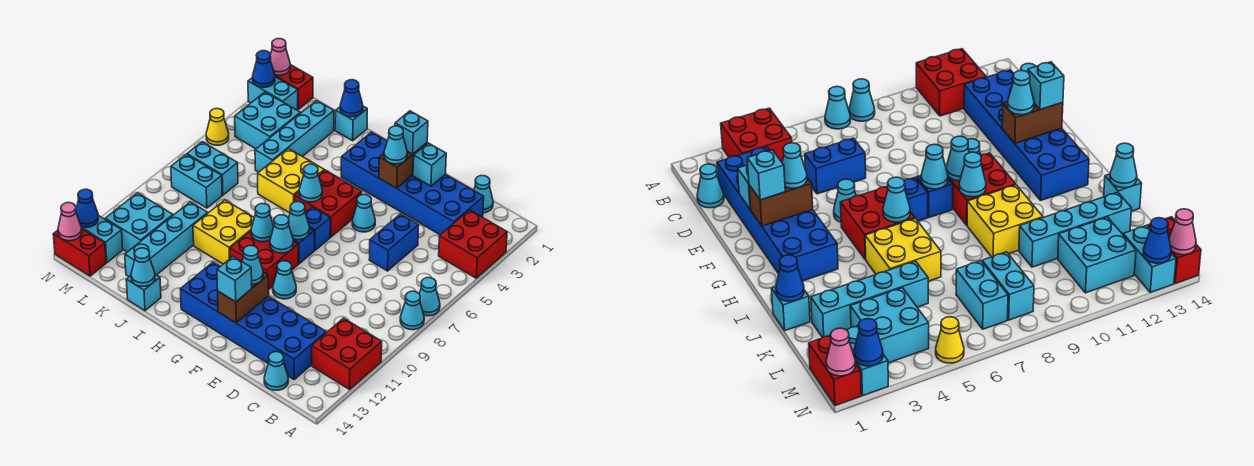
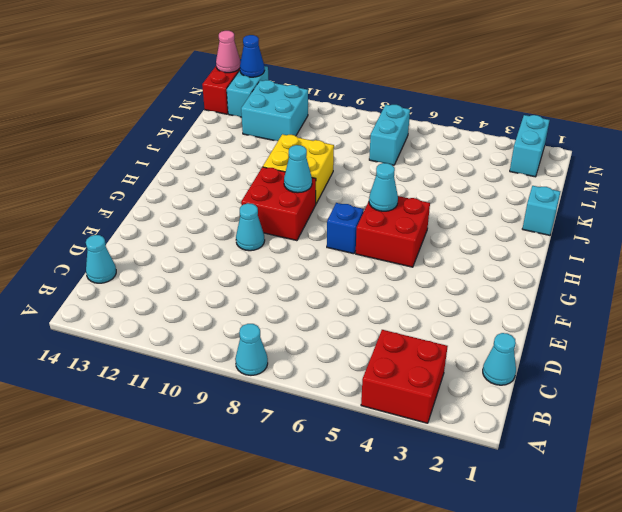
none -> cyan 1x1 cone [419,278,440,316]
none -> red 2x2 brick [312,318,382,389]
none -> blue 2x6 brick [341,132,484,235]
none -> blue 2x6 brick [180,262,326,379]

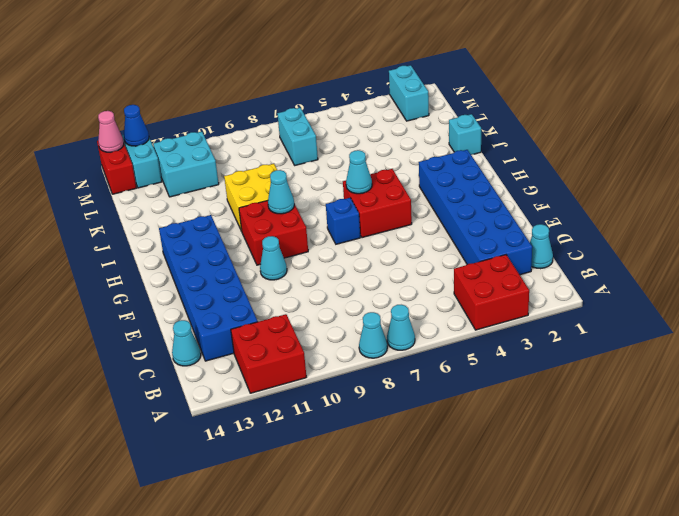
none -> blue 1x2 brick [369,214,419,271]
none -> cyan 1x1 cone [352,194,375,232]
none -> blue 1x1 brick [293,228,314,264]
none -> yellow 2x2 brick [258,149,324,213]

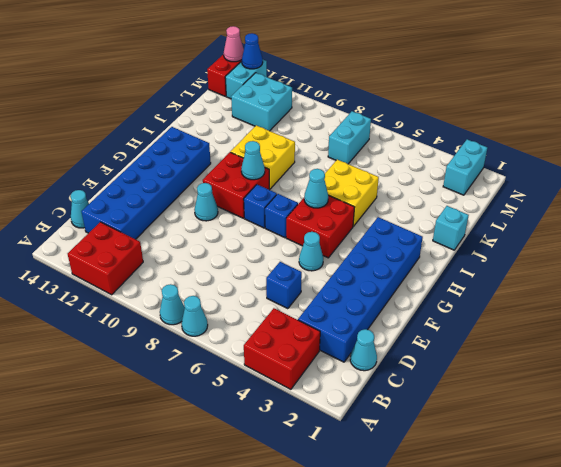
blue 1x1 brick [266,262,302,309] -> blue 1x2 brick [369,214,419,271]
none -> cyan 1x1 brick [126,274,161,311]
none -> cyan 1x4 brick [255,101,334,172]
none -> cyan 1x4 brick [125,202,208,277]
none -> cyan 2x2 brick [235,92,300,149]

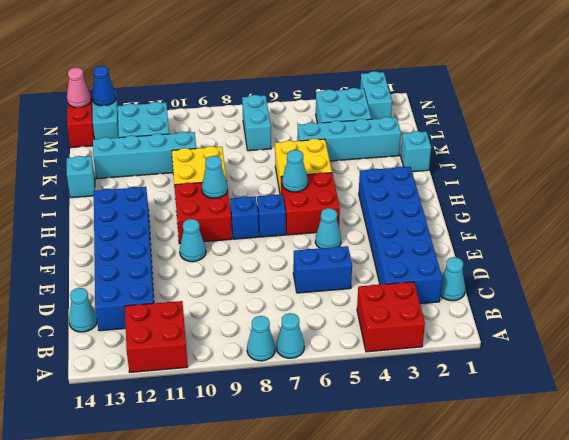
none -> cyan 1x2 brick [171,154,222,208]
none -> red 1x2 brick [275,65,313,109]
none -> yellow 1x1 cone [206,109,229,145]
none -> cyan 1x1 brick [413,143,446,186]

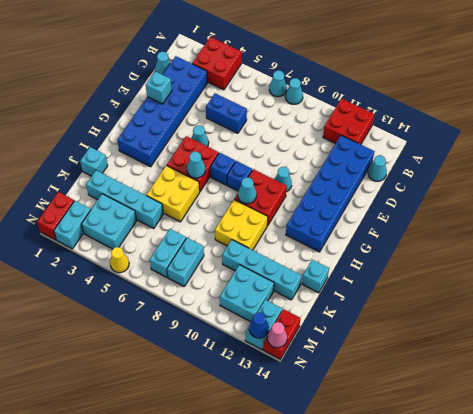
none -> brown 1x2 brick [379,143,427,188]
none -> brown 1x2 brick [218,272,269,323]
none -> cyan 1x1 cone [289,202,310,240]
none -> cyan 1x1 cone [270,215,293,253]

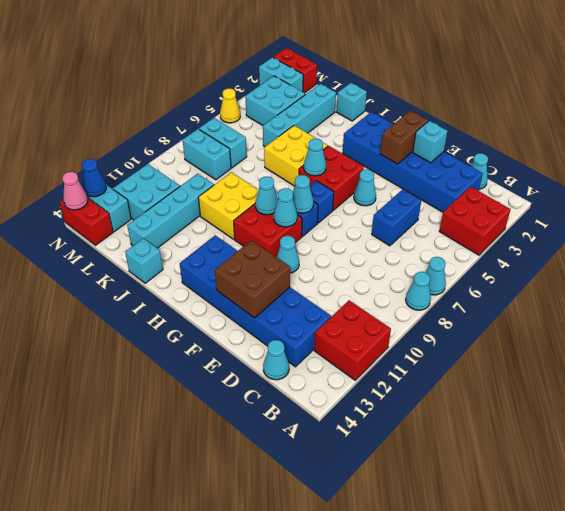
brown 2x2 brick [215,240,290,318] -> brown 1x2 brick [218,272,269,323]
none -> blue 1x1 cone [340,80,363,117]
none -> cyan 1x1 cone [131,248,155,286]
none -> pink 1x1 cone [270,39,290,75]
none -> blue 1x1 cone [253,51,275,87]

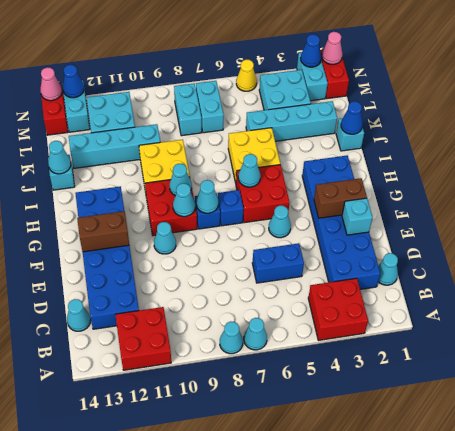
none -> cyan 1x1 brick [395,111,428,154]
none -> cyan 1x1 cone [384,126,407,164]
none -> cyan 1x1 cone [242,246,263,284]
none -> cyan 1x1 brick [217,257,252,302]

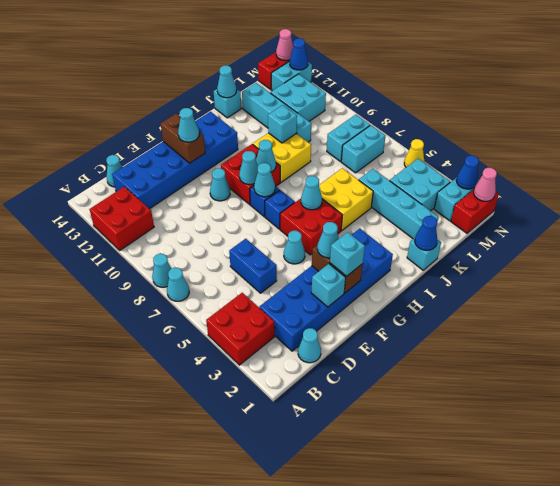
cyan 1x1 brick [268,105,297,143] -> cyan 1x1 brick moved to [217,257,252,302]

